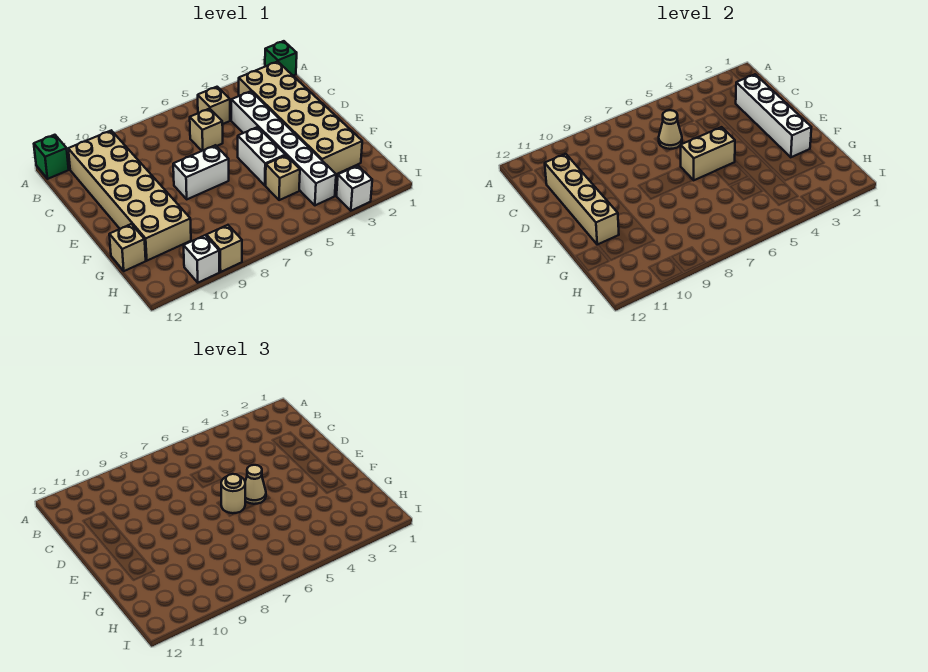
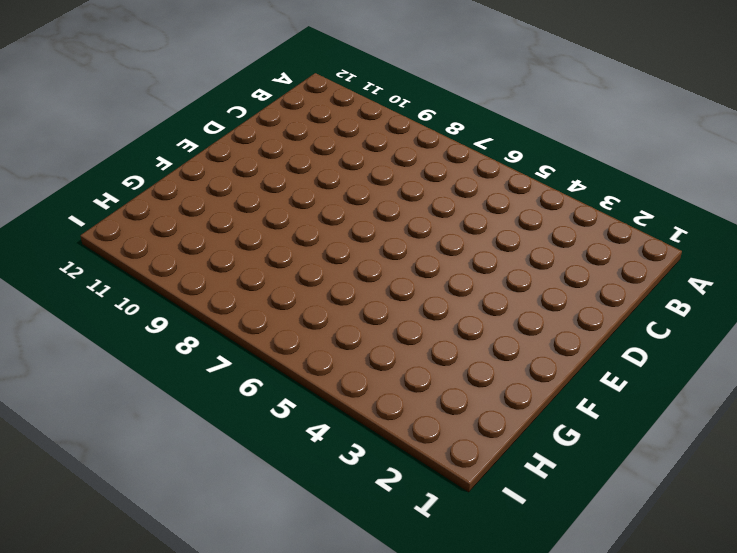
none -> green 1x1 brick [265,41,297,76]
none -> green 1x1 brick [34,135,69,179]
none -> tan 2x6 brick [239,62,362,174]

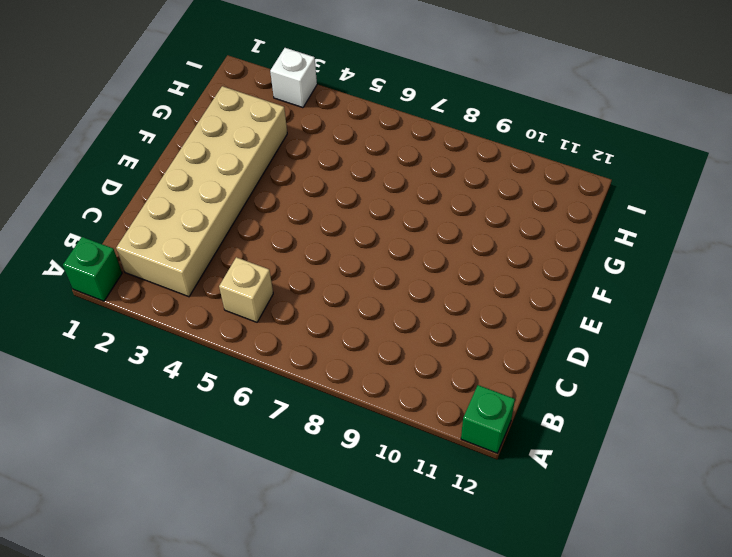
none -> tan 2x6 brick [68,131,191,261]
none -> white 1x6 brick [231,91,336,205]
none -> tan 1x1 brick [190,109,223,151]

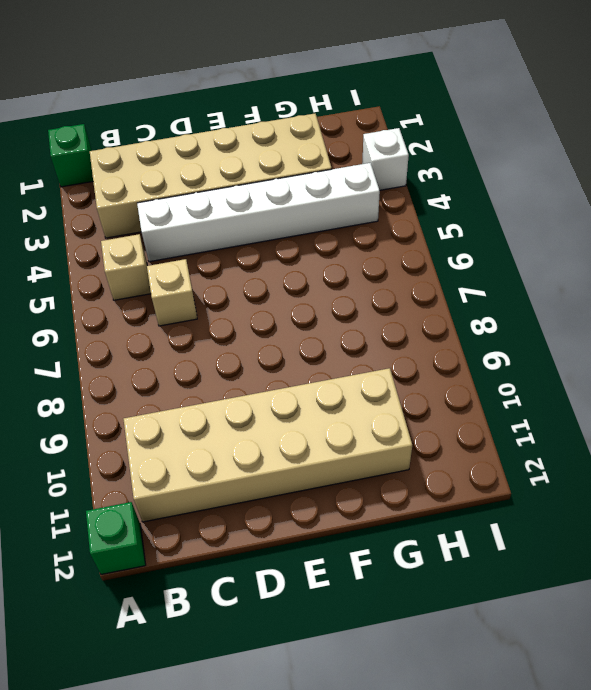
none -> white 1x2 brick [238,127,285,185]
none -> white 1x2 brick [173,145,229,199]
none -> tan 1x1 brick [266,155,300,200]

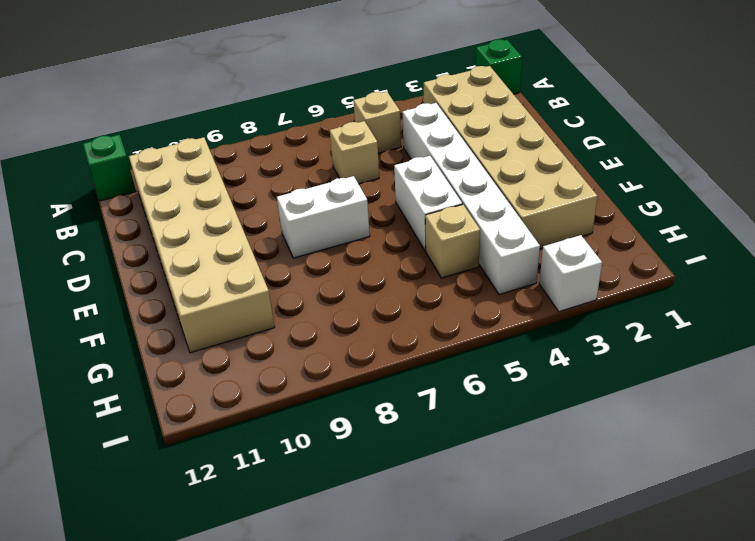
none -> tan 1x1 brick [109,224,146,271]
none -> tan 1x1 brick [207,225,242,272]
none -> white 1x1 brick [184,235,219,283]

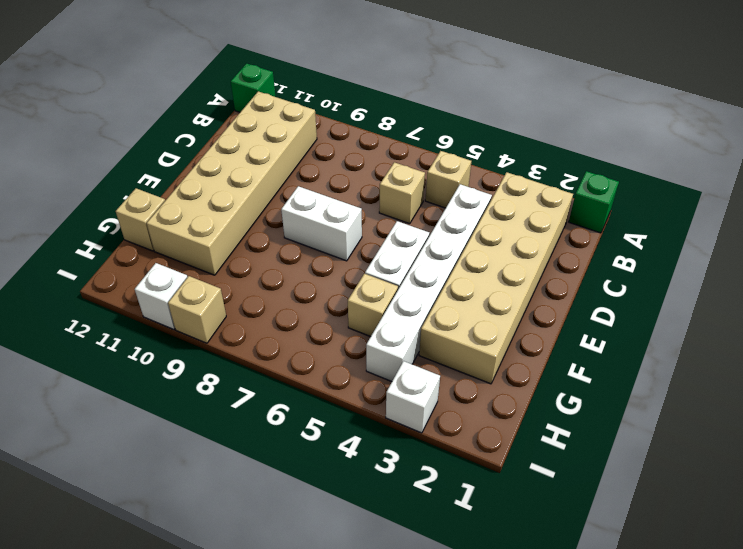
none -> white 1x4 brick [736,74,811,157]
none -> tan 1x1 cone [659,110,682,149]
none -> tan 1x4 brick [545,154,619,245]

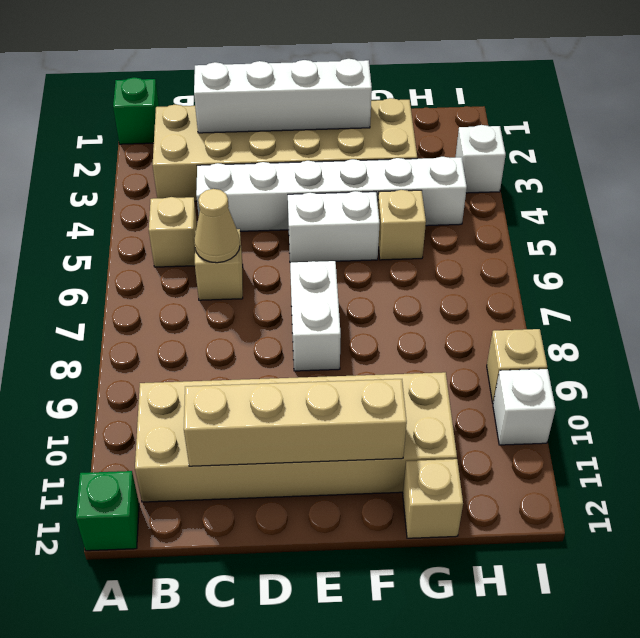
none -> tan 1x2 brick [681,127,735,180]
none -> tan 1x1 cone [245,465,266,504]
none -> tan 1x1 round brick [221,474,245,513]

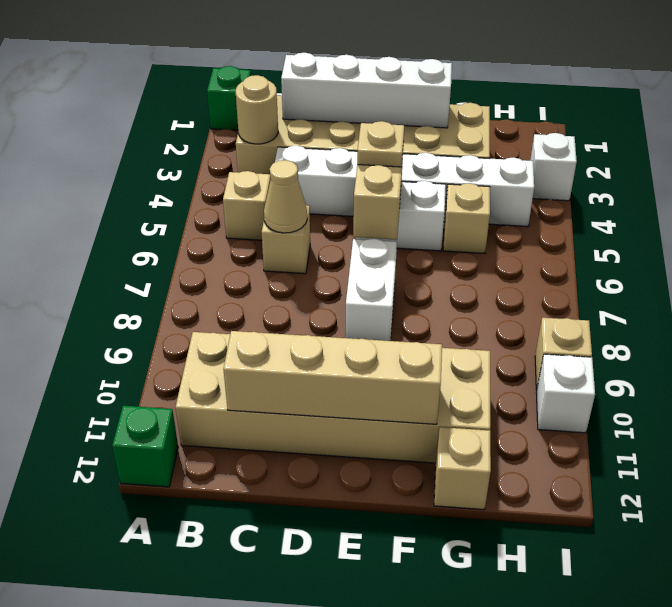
tan 1x1 round brick [236,75,278,144] -> tan 1x1 round brick moved to [221,474,245,513]
tan 1x1 plate [357,121,404,167] -> tan 1x1 cone [245,465,266,504]

